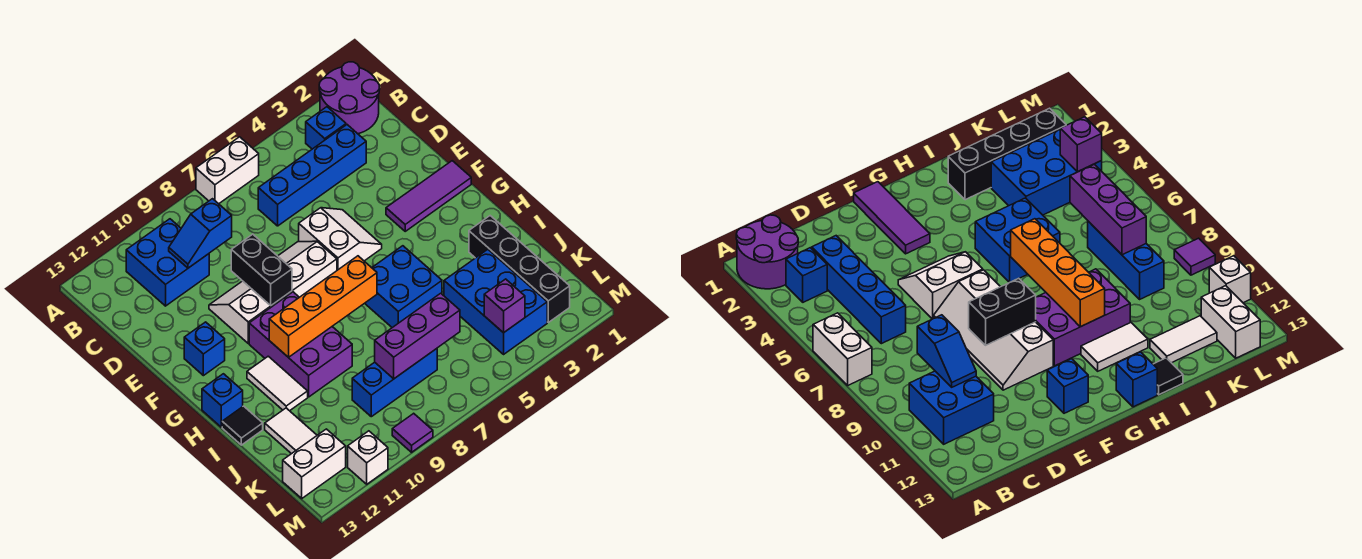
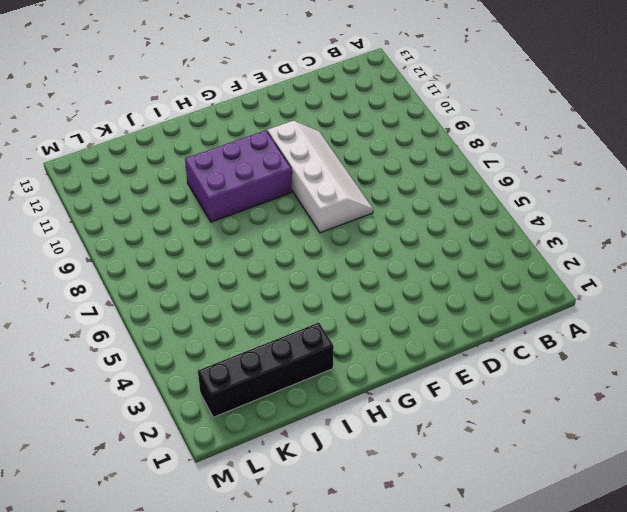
none -> purple 2x2 round brick [319,62,380,134]
none -> white 1x2 brick [196,137,259,204]
none -> blue 1x1 brick [306,107,346,149]

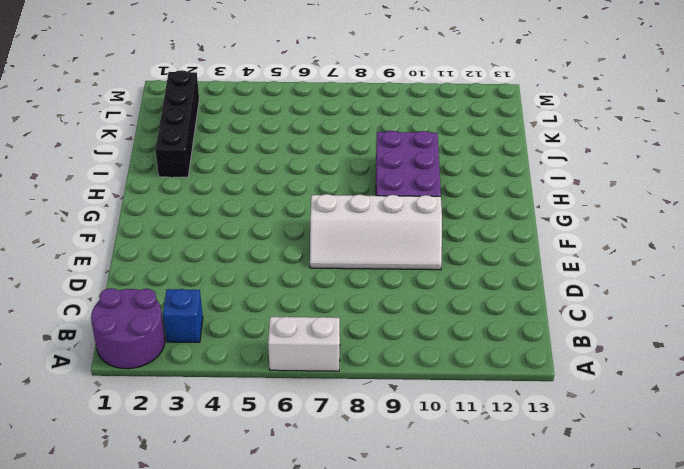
none -> blue 2x2 brick [126,219,209,306]
none -> blue 1x4 brick [258,125,366,226]
none -> white 2x2 slope [299,208,382,270]

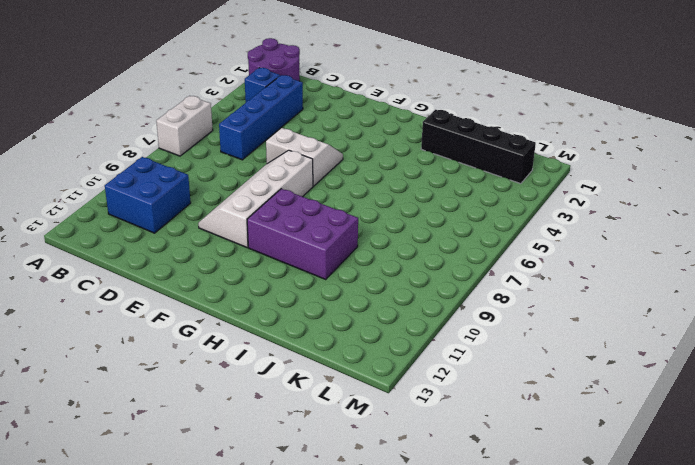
none -> purple 1x3 tile [386,161,471,231]
none -> blue 1x1 brick [184,322,225,376]
none -> blue 2x2 brick [365,246,442,328]

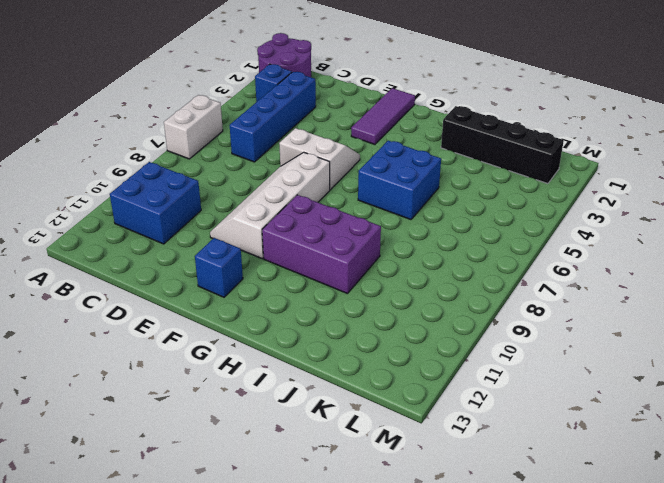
none -> white 1x2 tile [247,356,308,411]
none -> blue 1x1 brick [202,374,243,427]
none -> black 1x1 tile [222,406,263,445]

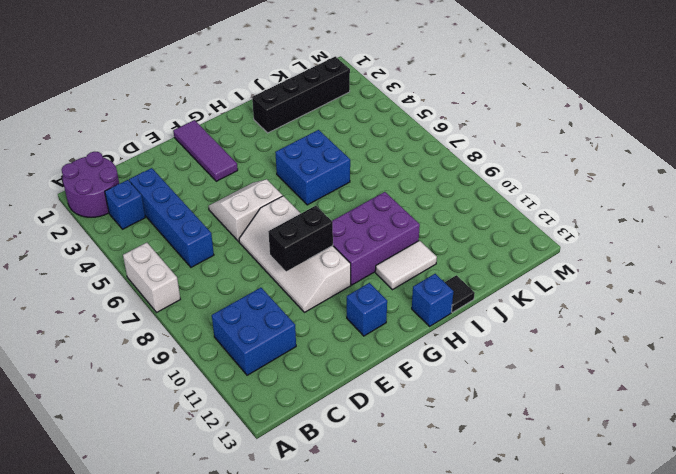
none -> blue 2x3 brick [444,249,547,354]
none -> white 1x2 tile [265,408,317,454]
none -> blue 1x3 brick [352,349,437,417]

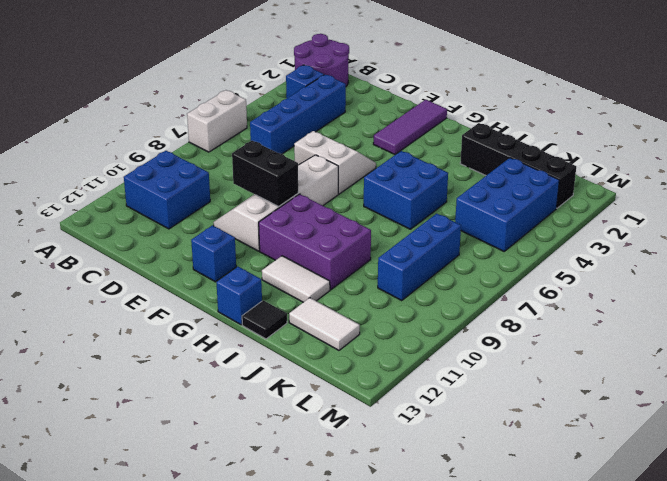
blue 2x3 brick [455,158,559,251] -> blue 2x3 brick turned to [444,249,547,354]
none -> white 1x2 brick [283,429,346,498]
none -> purple 1x1 tile [392,413,433,452]
none -> white 1x1 brick [348,431,388,484]

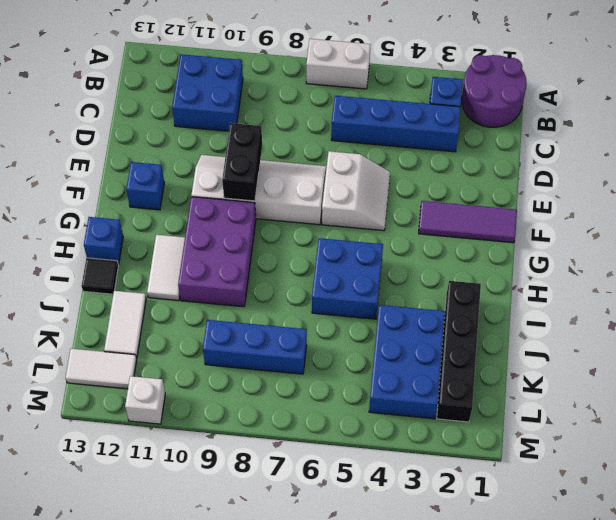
white 1x2 tile [66,349,137,389] -> white 1x2 brick [283,429,346,498]
none -> purple 1x1 tile [392,413,433,452]
none -> blue 1x2 slope [169,199,232,268]
none -> orange 1x4 brick [269,256,377,357]

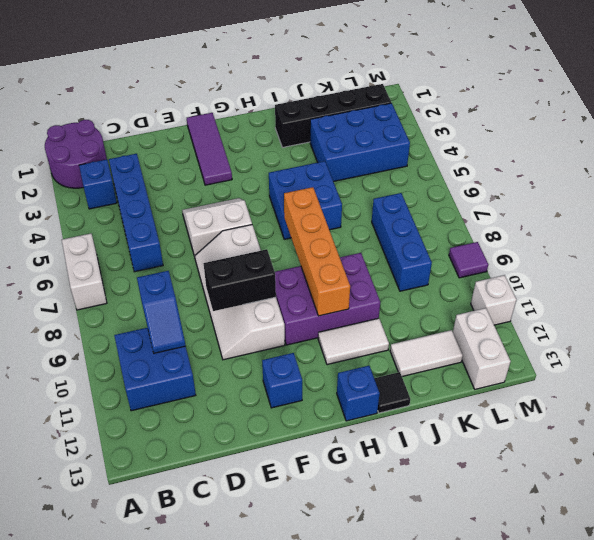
none -> purple 1x3 brick [375,293,460,379]
none -> purple 1x1 brick [484,279,525,333]

